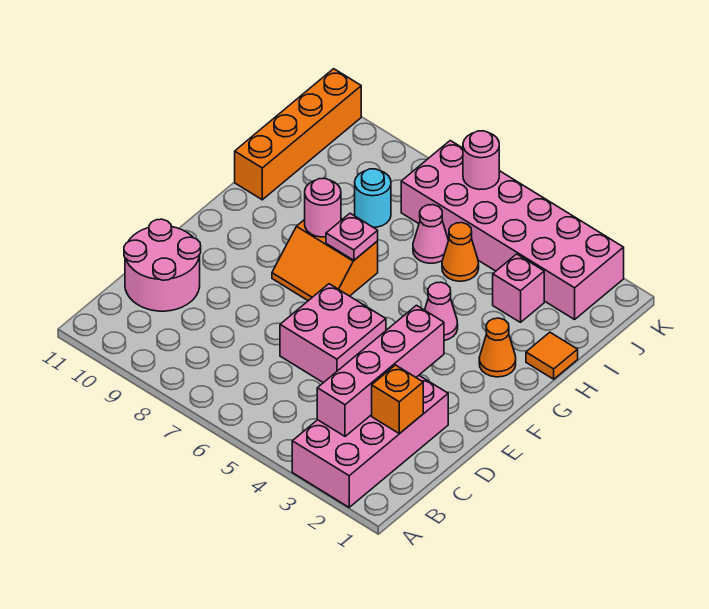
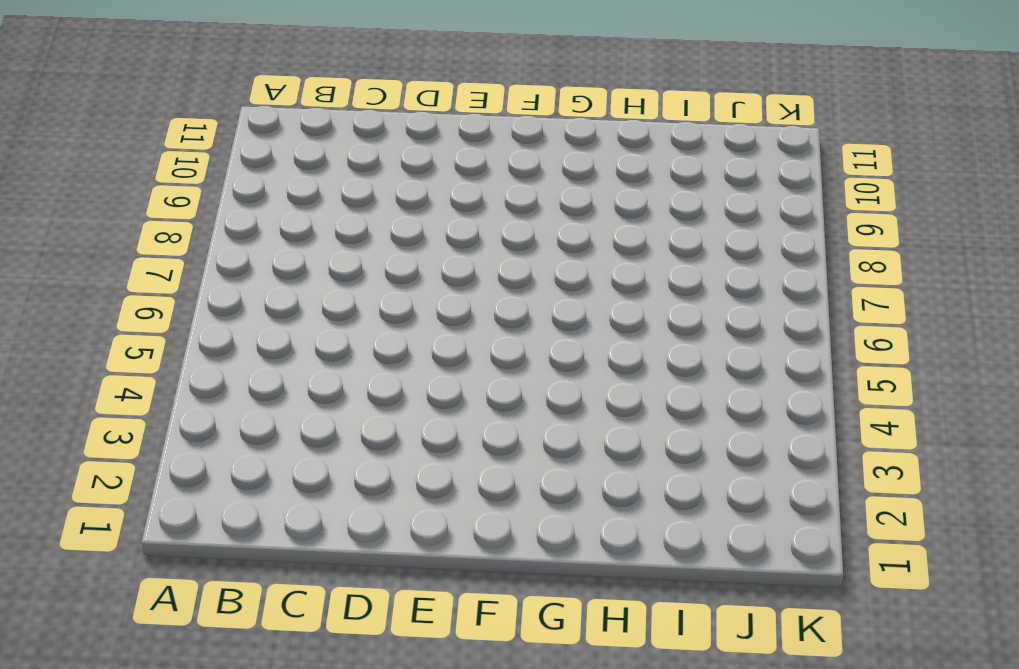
none -> pink 2x4 brick [292,376,448,507]
none -> pink 2x2 round brick [124,219,201,311]
none -> pink 2x2 brick [280,284,386,383]

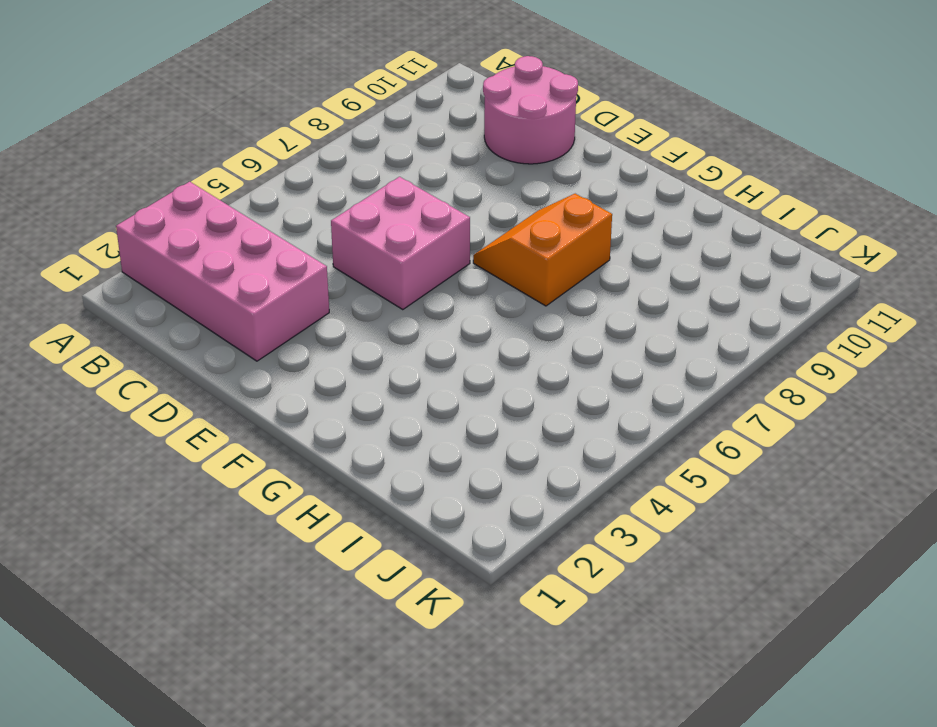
none -> orange 1x1 cone [479,318,516,377]
none -> pink 1x1 cone [425,282,458,341]
none -> orange 1x1 tile [526,332,578,379]

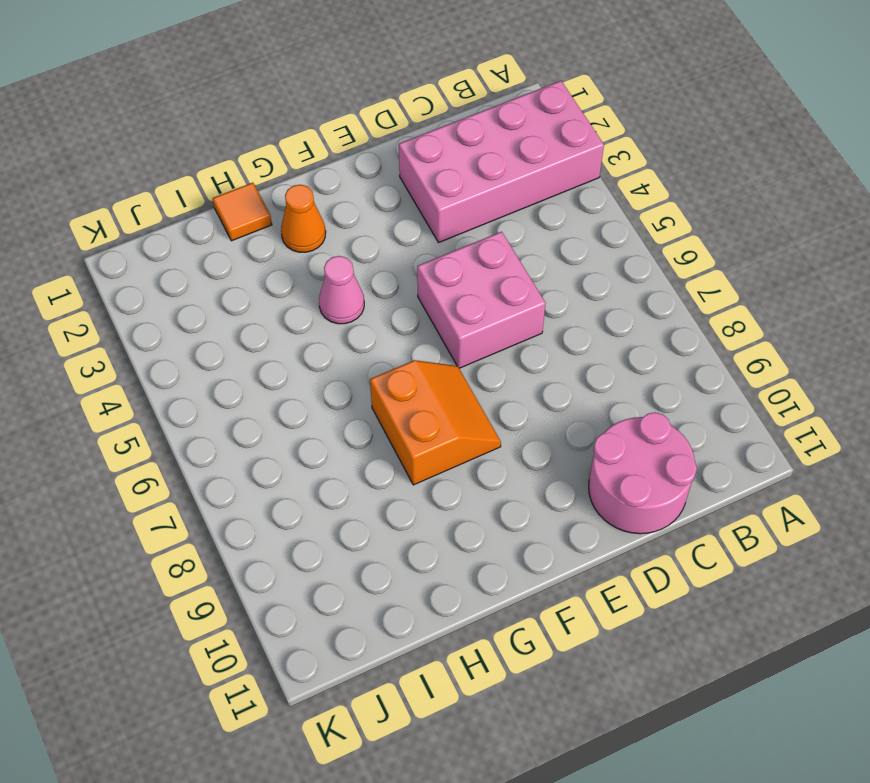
none -> orange 1x4 brick [235,69,361,200]
none -> pink 1x1 brick [493,254,544,322]
none -> orange 1x1 cone [442,223,479,281]

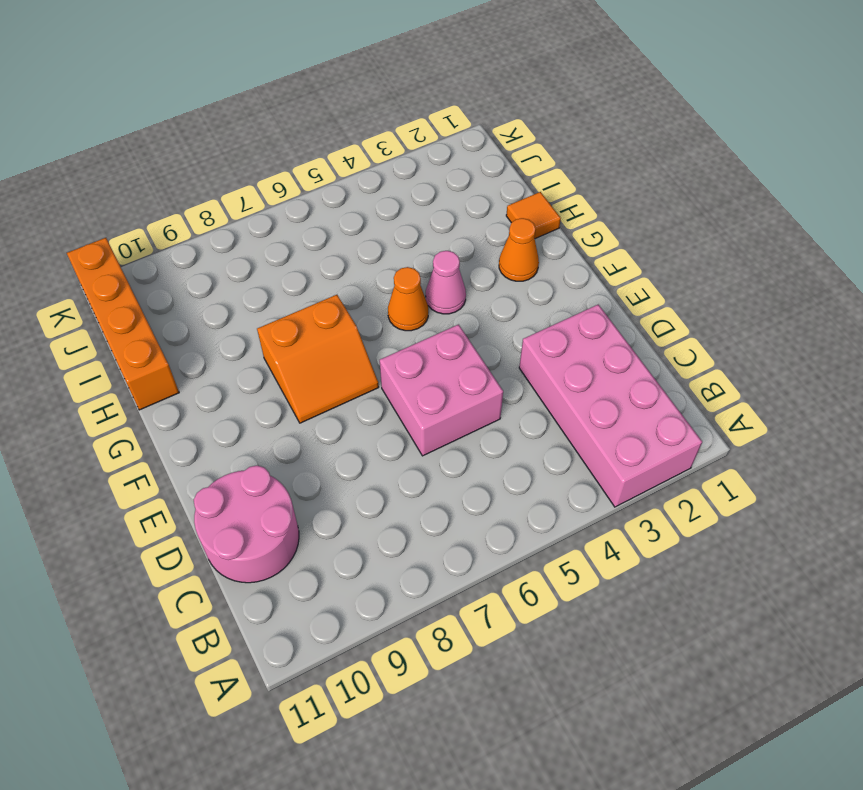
orange 1x1 cone [388,267,428,331] -> orange 1x1 cone moved to [442,223,479,281]
none -> pink 1x1 brick [493,254,544,322]
none -> pink 1x1 cone [413,205,448,263]
none -> cyan 1x1 round brick [355,169,391,227]

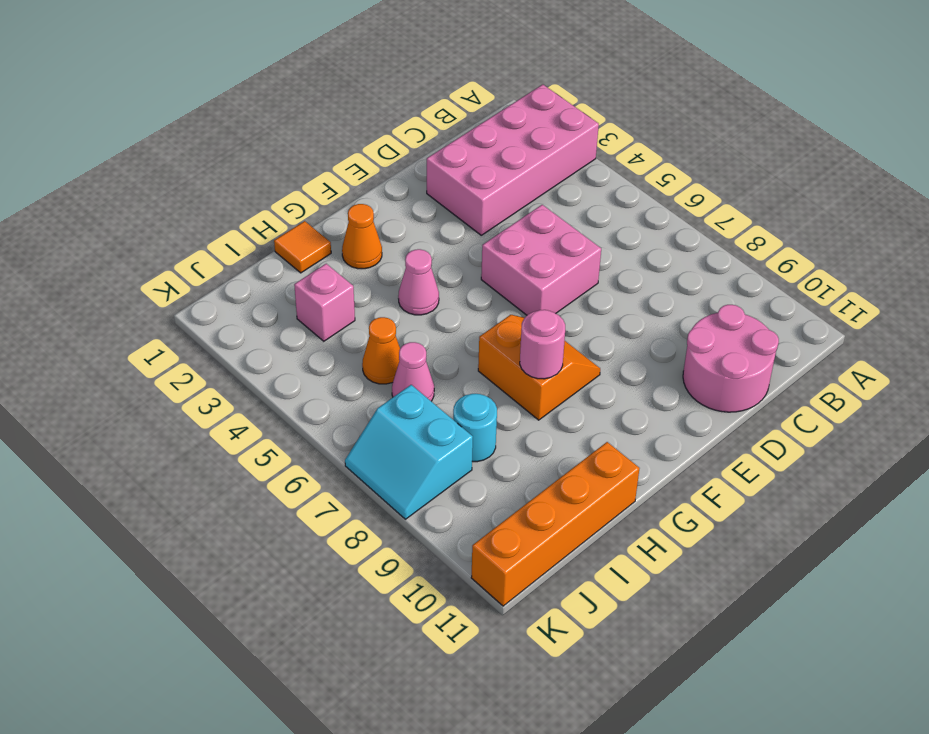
cyan 2x2 slope [345,385,473,519] -> pink 2x6 brick [401,141,624,319]
none -> pink 1x4 brick [317,305,444,436]
none -> orange 1x1 brick [372,365,423,434]
none -> pink 1x1 plate [326,213,378,260]

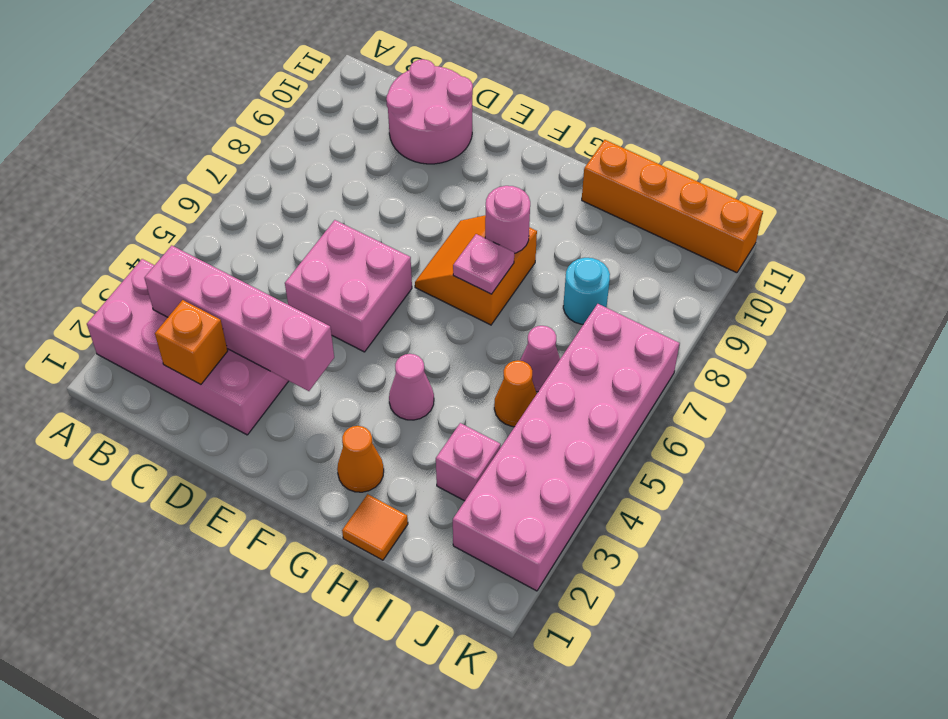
none -> pink 1x1 round brick [463,131,499,189]

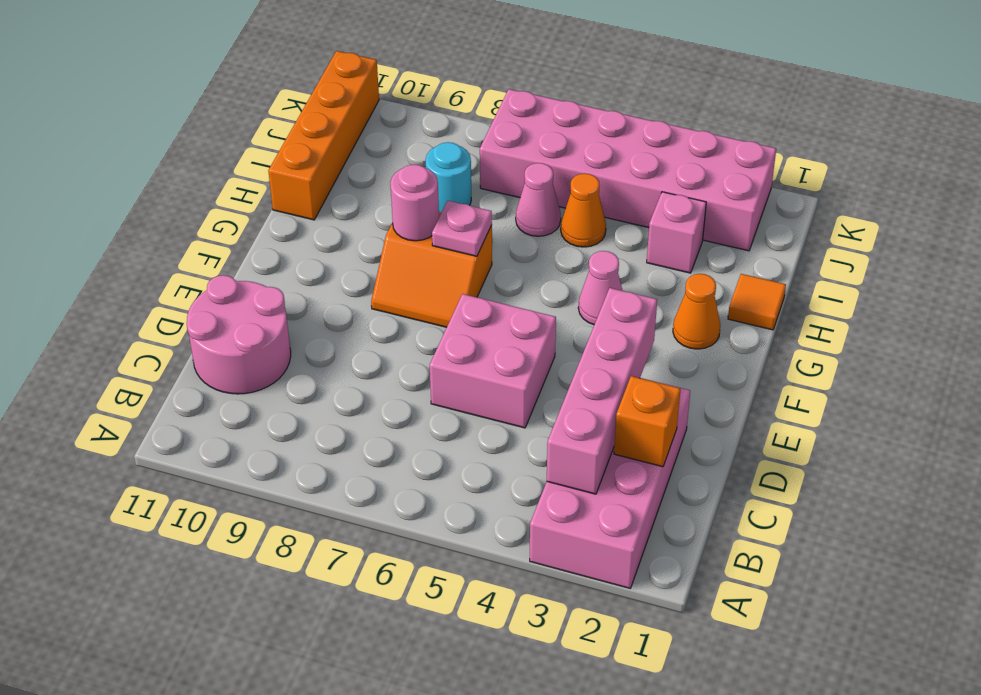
none -> pink 1x1 round brick [463,131,499,189]

